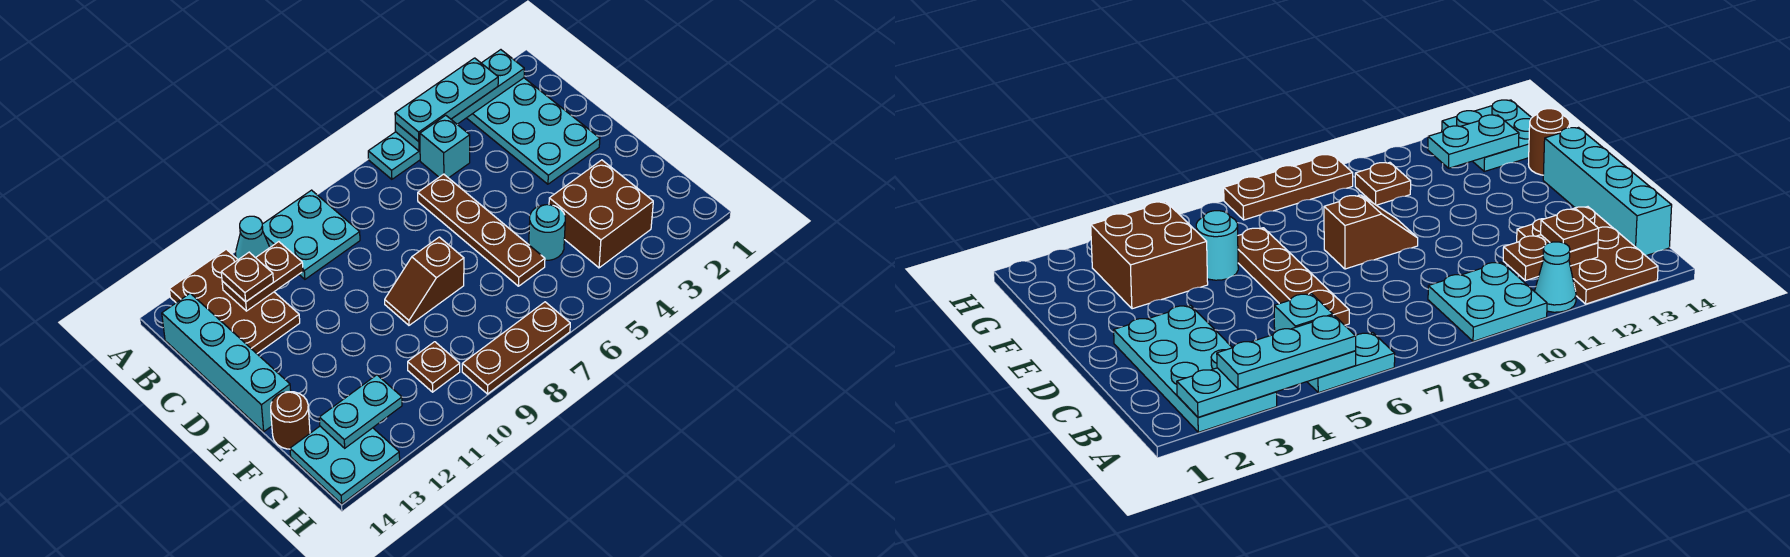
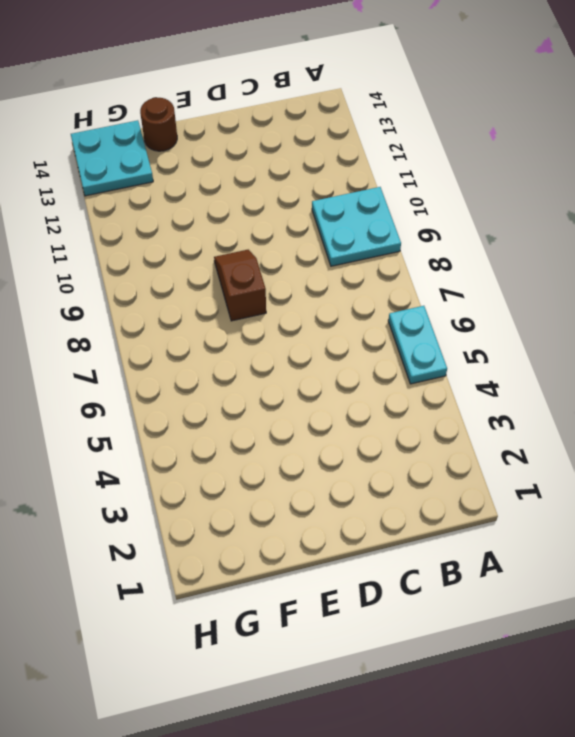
none -> cyan 2x4 plate [467,78,600,184]
none -> cyan 1x1 cone [235,216,270,260]
none -> brown 2x3 plate [169,249,300,354]

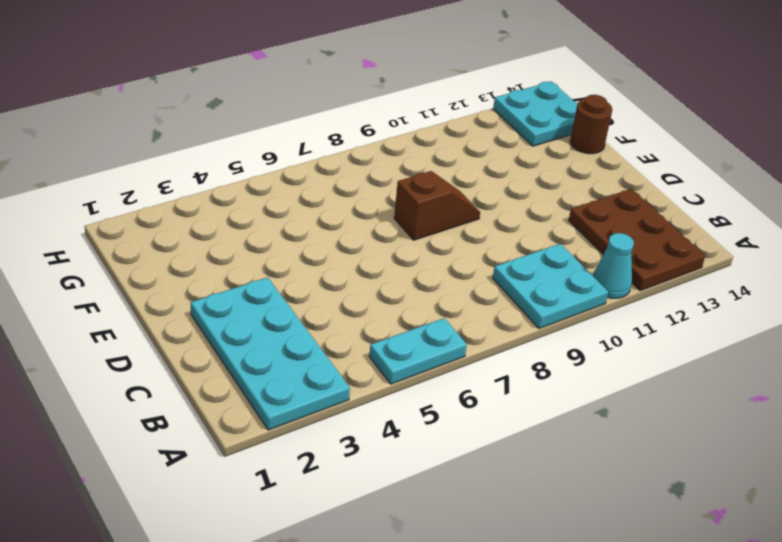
none -> cyan 1x1 brick [420,115,470,178]
none -> cyan 1x4 brick [162,293,291,432]
none -> brown 1x4 plate [418,174,545,286]

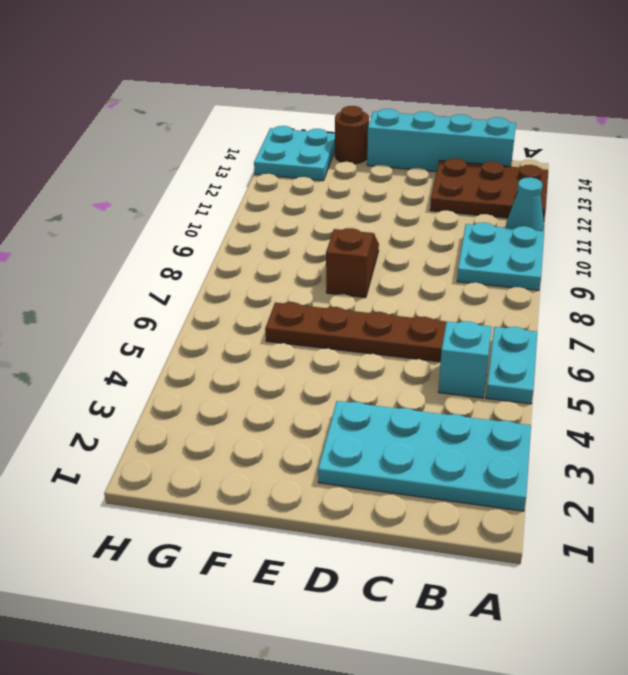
none -> brown 2x2 brick [549,160,653,268]
none -> cyan 1x1 round brick [529,205,565,260]
none -> brown 1x1 plate [408,342,460,392]

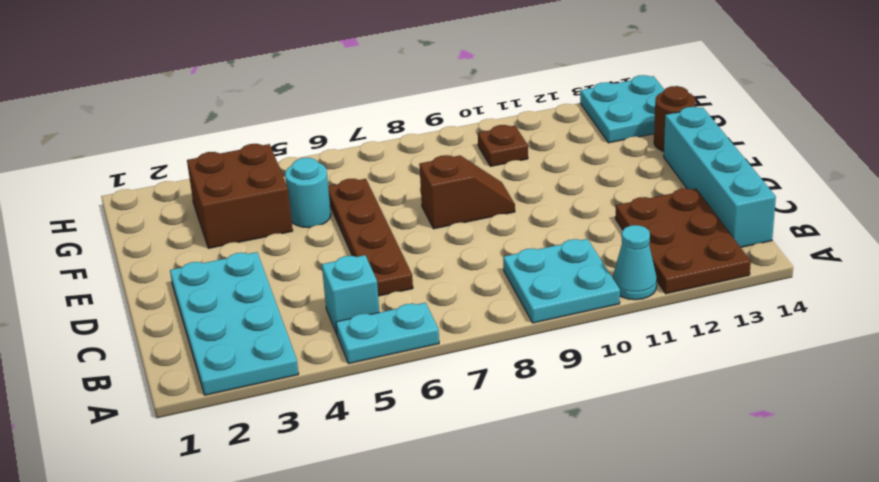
none -> brown 1x3 plate [462,302,570,394]
none -> cyan 1x4 plate [395,50,524,151]
none -> brown 1x2 plate [222,242,303,311]

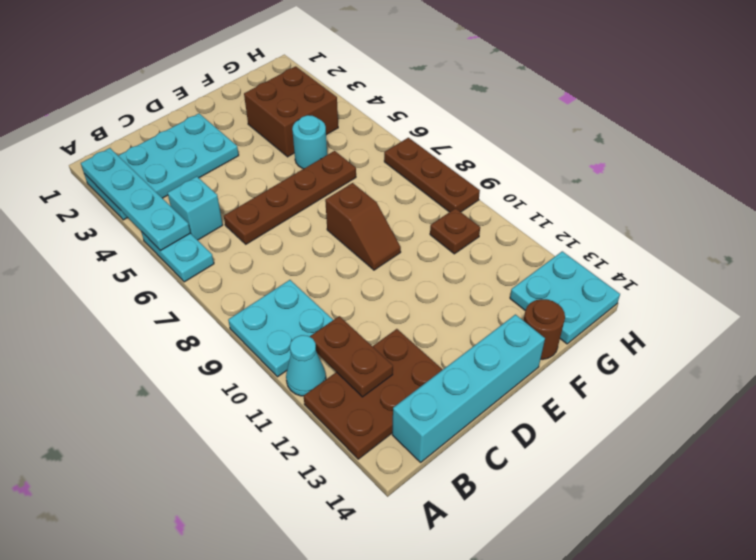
none -> cyan 1x2 plate [319,375,402,448]
none -> cyan 1x3 plate [395,58,498,141]
none -> brown 1x1 plate [221,252,273,302]

